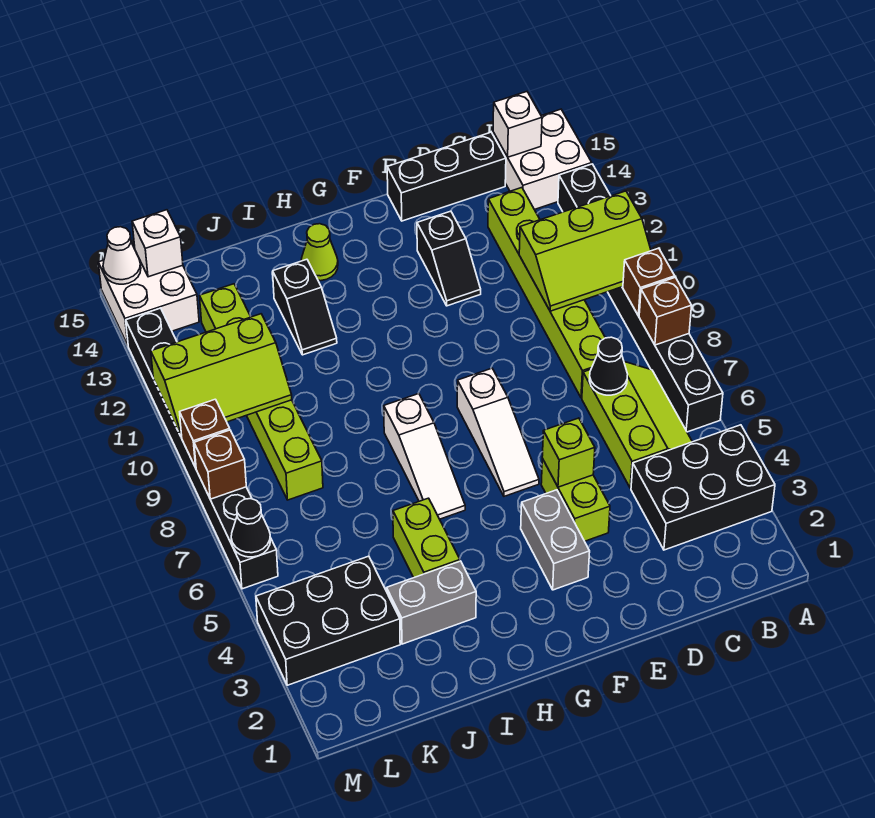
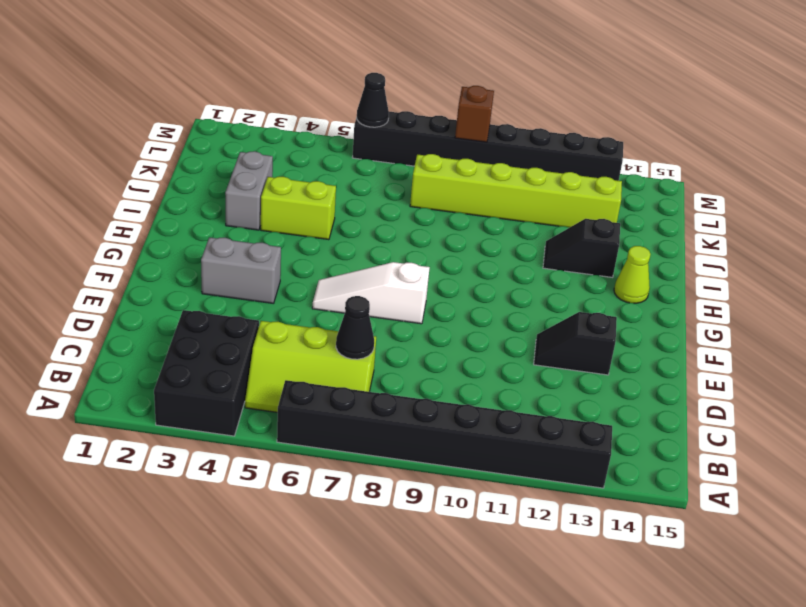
none -> white 2x2 brick [493,109,592,210]
none -> lime 1x6 brick [488,188,605,398]
none -> black 1x3 brick [387,132,506,221]
none -> lime 1x2 brick [541,459,610,541]

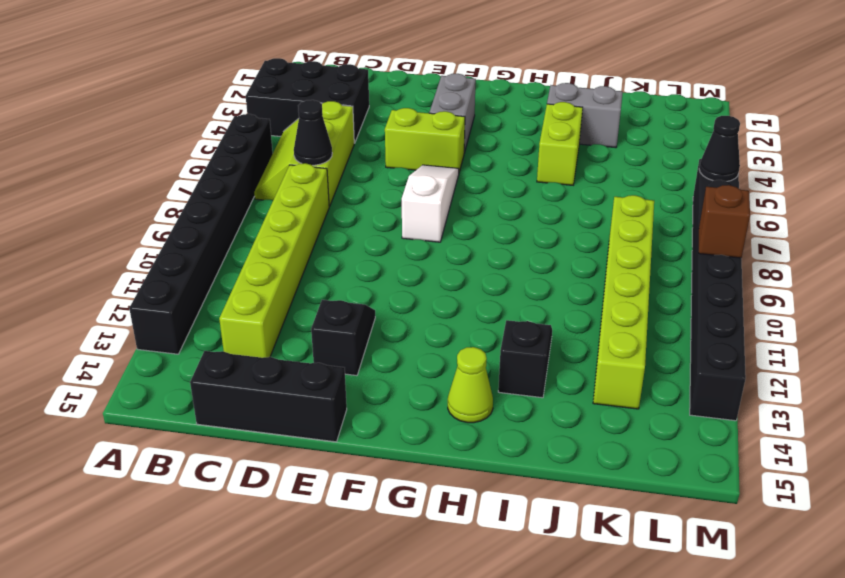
lime 1x2 brick [385,108,465,172] -> lime 1x2 brick turned to [541,459,610,541]
none -> white 2x2 brick [493,109,592,210]
none -> white 1x3 slope [384,393,465,519]
none -> black 2x3 brick [256,556,400,685]
none -> white 2x2 brick [98,259,199,345]

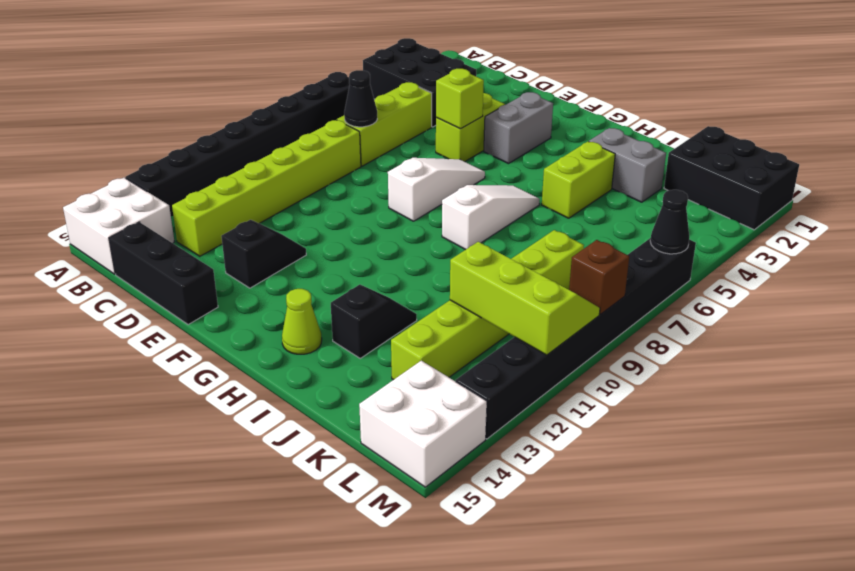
black 2x3 brick [664,126,799,230] -> black 2x3 brick moved to [256,556,400,685]
none -> brown 1x1 brick [639,277,692,345]
none -> brown 1x1 brick [623,248,675,316]
none -> lime 2x3 slope [519,191,651,311]
none -> white 1x1 brick [493,92,542,157]

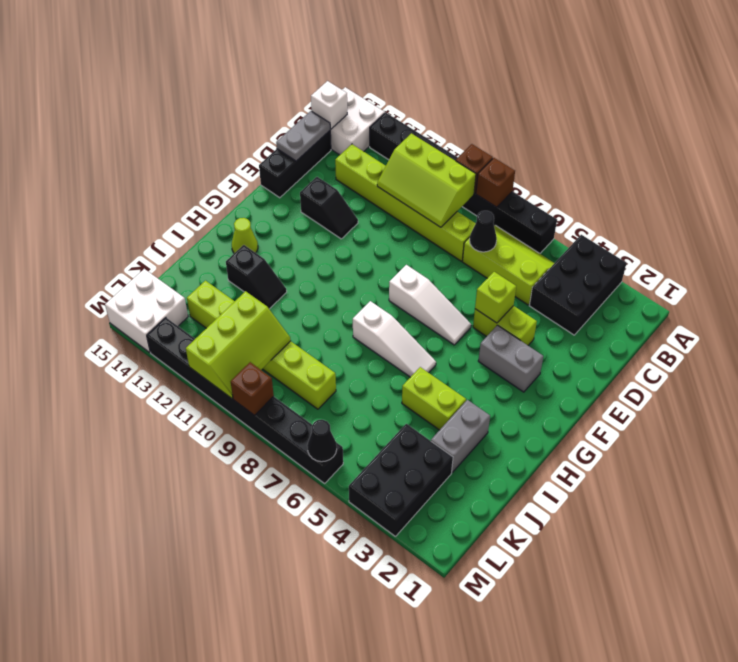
lime 2x3 slope [377,133,476,227] -> lime 2x3 slope turned to [519,191,651,311]
grey 1x2 plate [276,111,330,161] -> none
none -> white 1x1 brick [132,210,183,277]
none -> brown 1x1 brick [194,430,246,499]
none -> white 1x1 cone [103,227,141,284]

